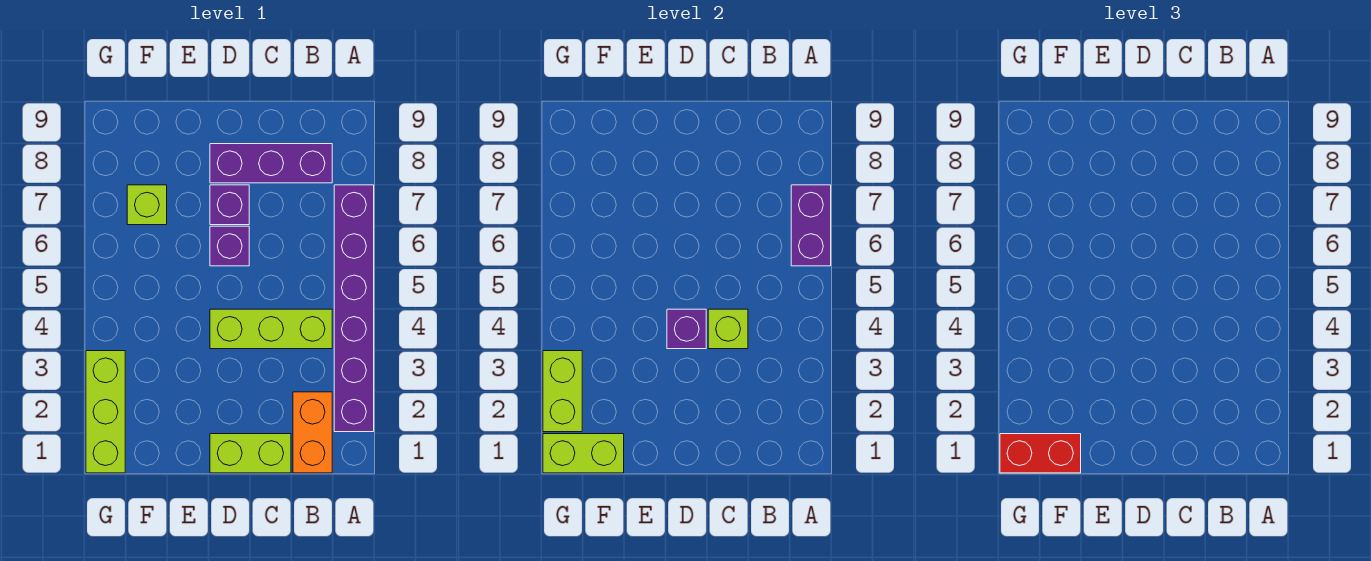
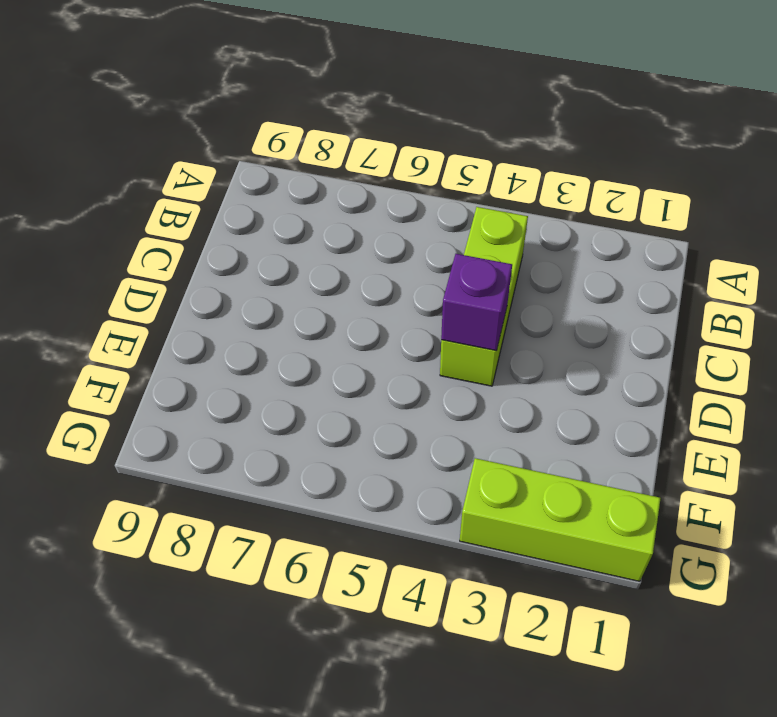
none -> purple 1x6 brick [334,185,374,432]
none -> orange 1x2 brick [293,392,332,473]
none -> purple 1x3 brick [210,144,332,183]

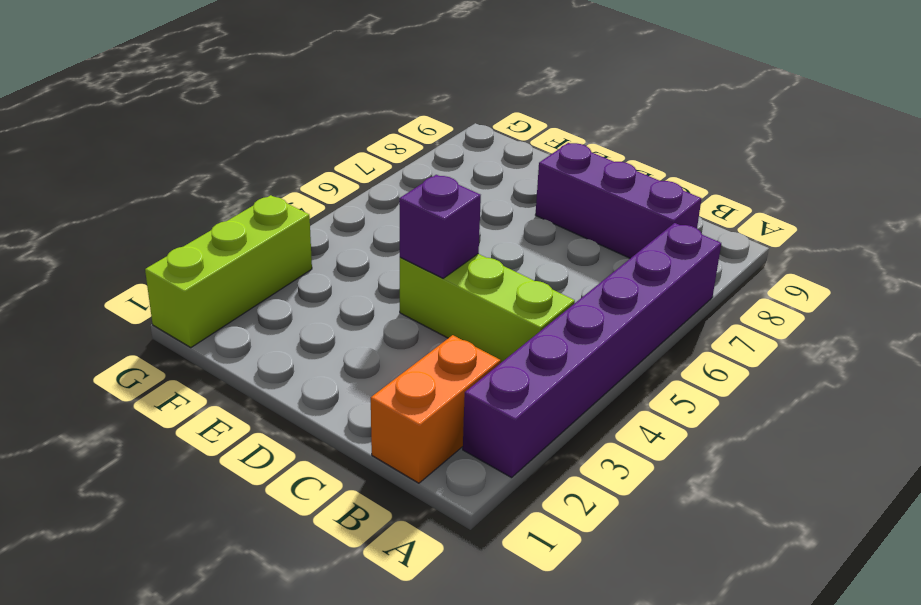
none -> lime 1x2 brick [210,434,291,473]
none -> purple 1x1 brick [210,226,249,266]
none -> purple 1x1 brick [210,185,249,225]

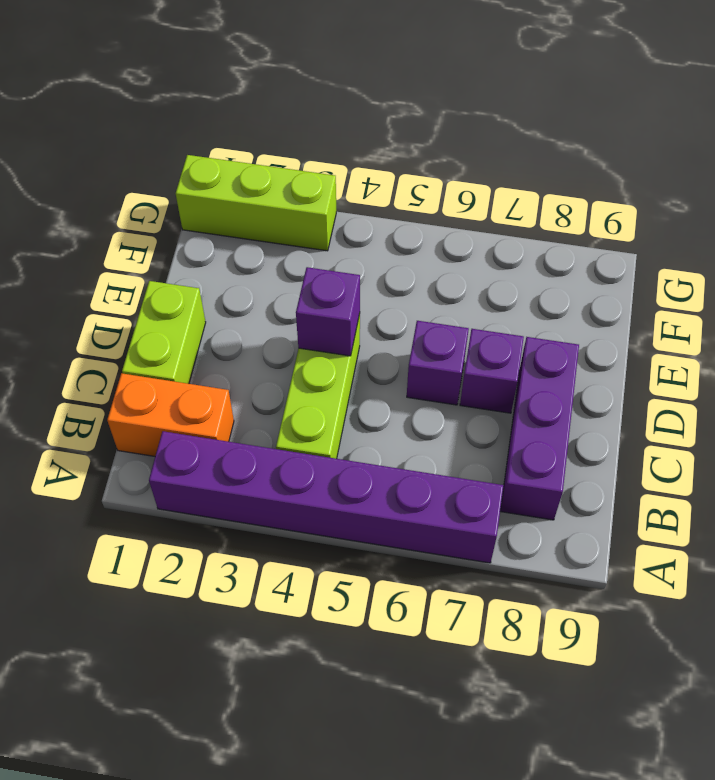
none -> lime 1x1 brick [127,185,167,225]
none -> purple 1x2 brick [791,185,831,266]
none -> lime 1x1 brick [708,309,748,349]

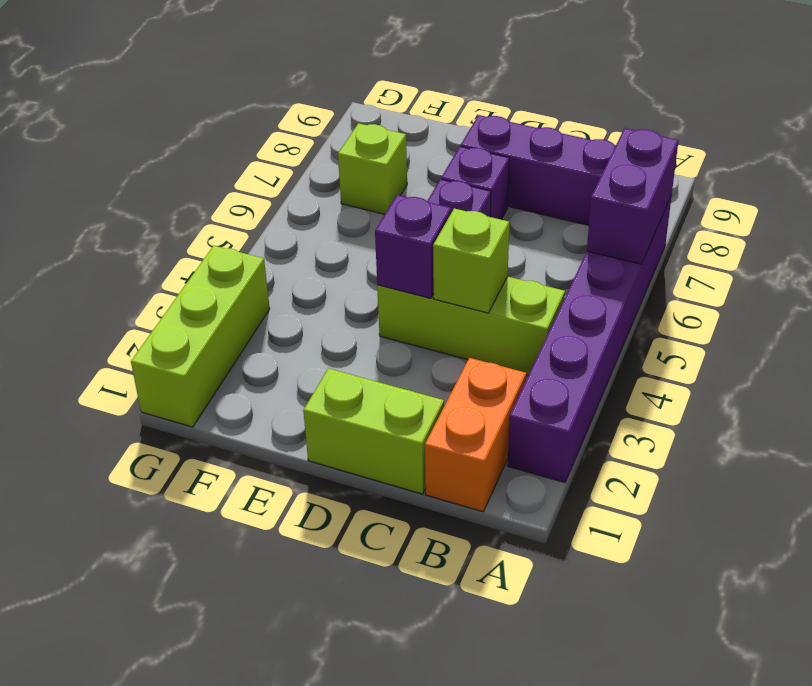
none -> lime 1x2 brick [543,434,624,473]
none -> lime 1x2 brick [543,351,582,432]
none -> red 1x2 brick [1000,434,1081,473]

